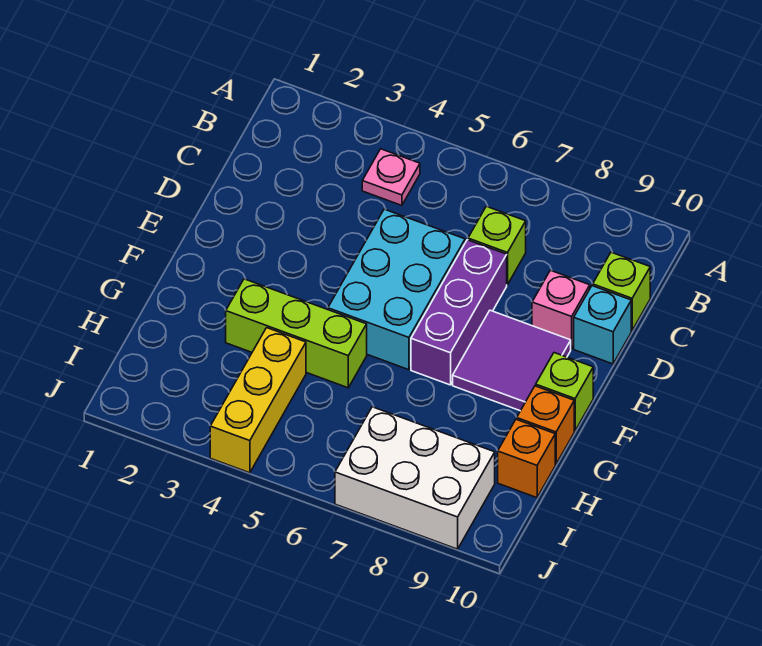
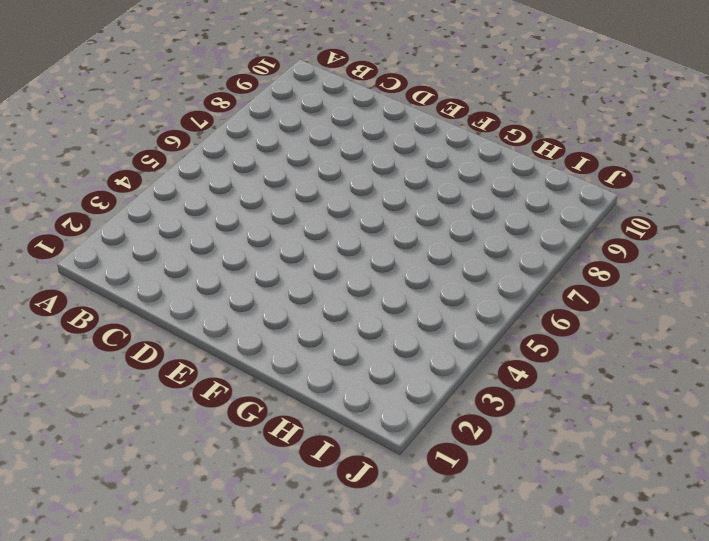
none -> pink 1x1 plate [362,149,420,205]
none -> lime 1x1 brick [468,206,526,285]
none -> lime 1x1 brick [593,252,650,330]

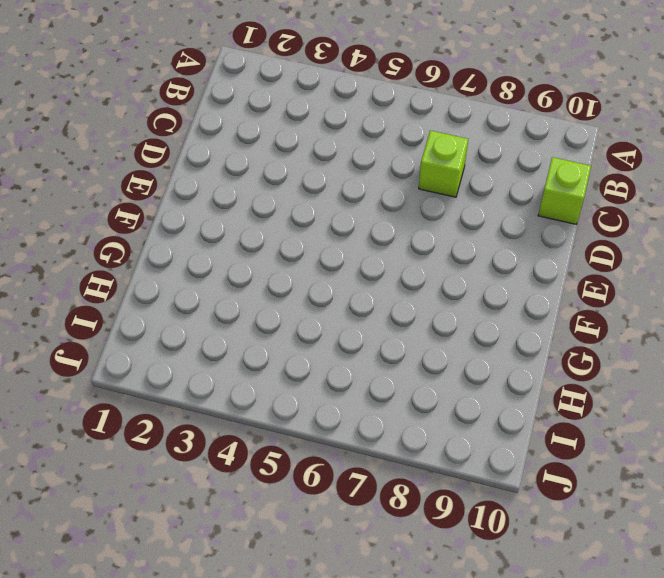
none -> pink 1x1 plate [362,149,420,205]
none -> cyan 2x3 brick [328,209,465,370]
none -> purple 1x3 brick [411,240,507,385]

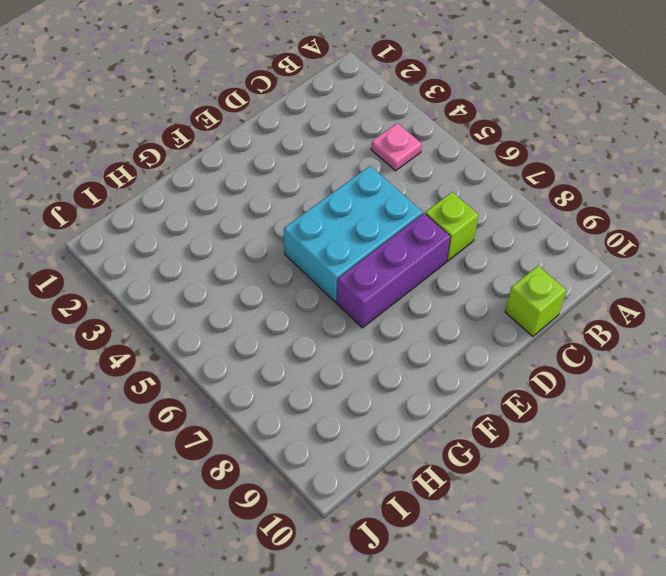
none -> pink 1x1 brick [532,270,590,349]
none -> cyan 1x1 brick [574,286,631,364]
none -> purple 2x2 tile [453,310,571,411]

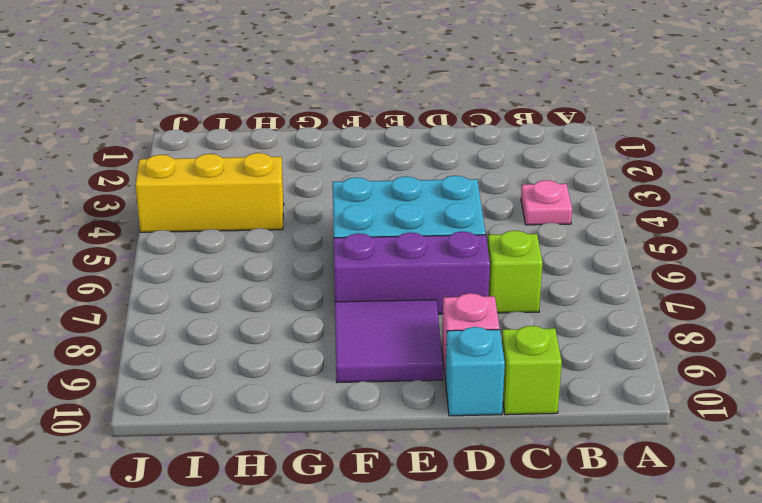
none -> lime 1x1 brick [536,353,593,431]
none -> lime 1x3 brick [226,279,367,388]
none -> orange 1x1 brick [517,386,574,464]

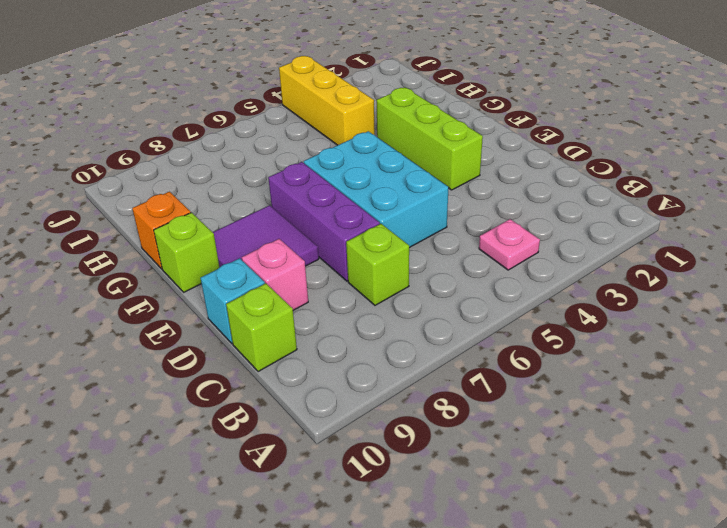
lime 1x3 brick [376,87,483,190] -> lime 1x3 brick turned to [226,279,367,388]
none -> orange 1x1 brick [498,419,555,498]
none -> white 2x3 brick [335,407,495,549]

